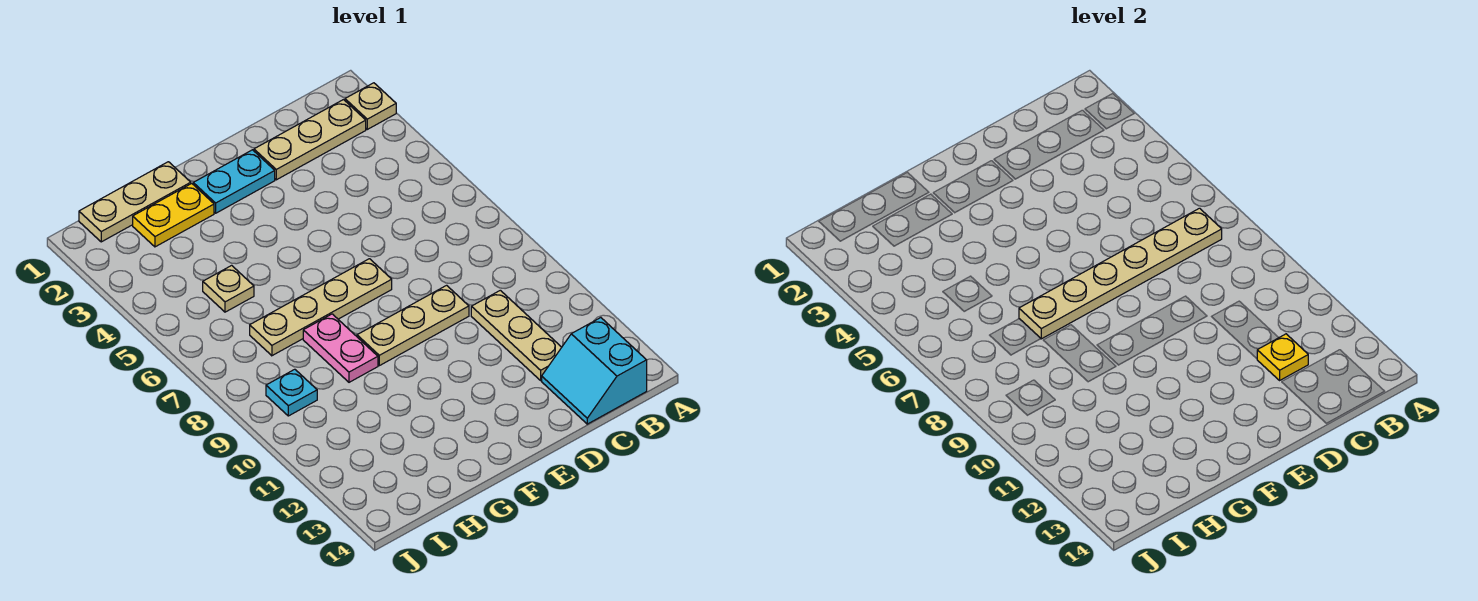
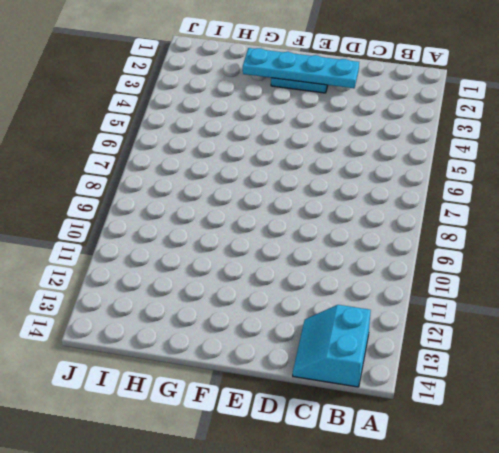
cyan 1x4 plate [243,48,359,88] -> none
none -> tan 1x1 plate [345,83,396,129]
none -> tan 1x3 plate [254,100,366,180]
none -> tan 1x3 plate [471,290,562,380]

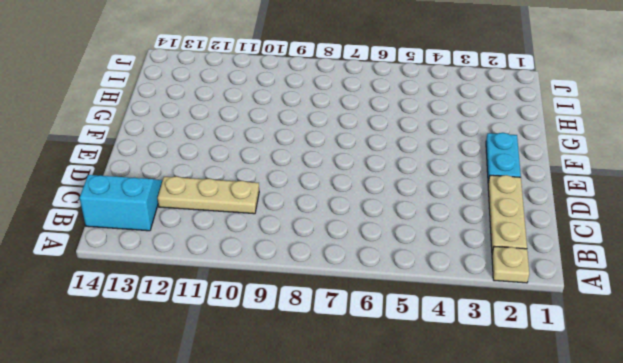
none -> tan 1x3 plate [357,285,469,366]
none -> tan 1x4 plate [250,259,392,356]
none -> tan 1x3 plate [79,162,191,242]

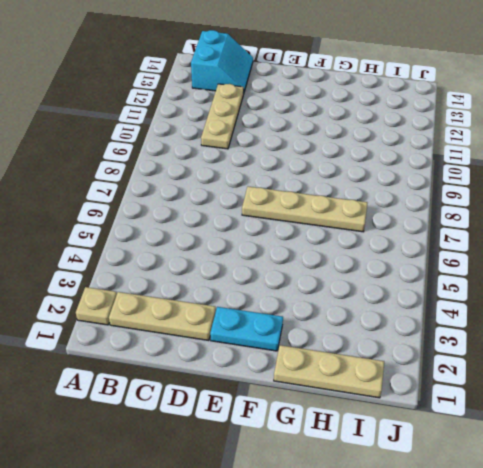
none -> tan 1x3 plate [357,285,469,366]
none -> yellow 1x2 plate [133,183,214,247]
none -> pink 1x2 plate [303,314,378,382]

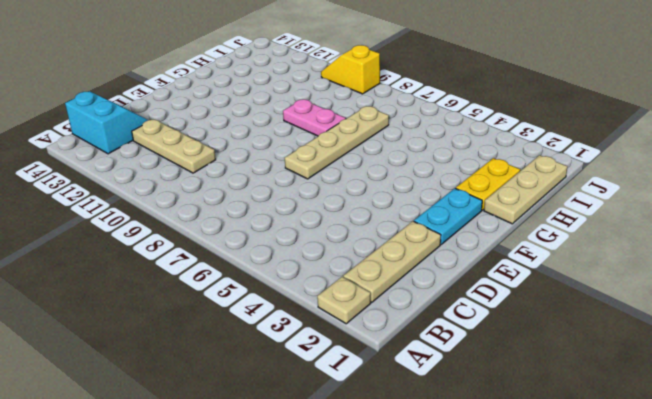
yellow 1x2 slope [321,45,380,94] -> none
none -> tan 1x3 plate [357,285,469,366]
none -> tan 1x1 plate [203,265,254,312]
none -> cyan 1x1 plate [266,369,317,416]

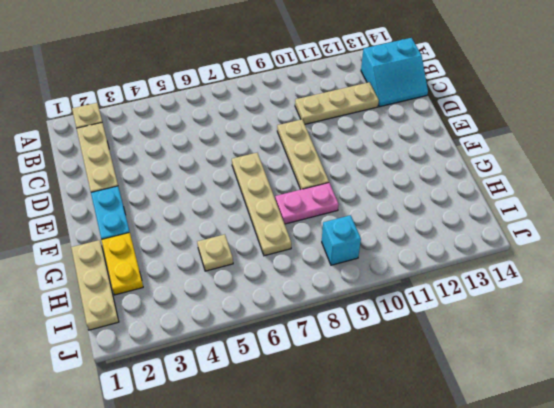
cyan 1x1 brick [322,215,361,265] -> cyan 1x1 plate [266,369,317,416]
none -> tan 1x6 plate [1019,208,1222,339]
none -> yellow 1x1 plate [1257,334,1308,380]

